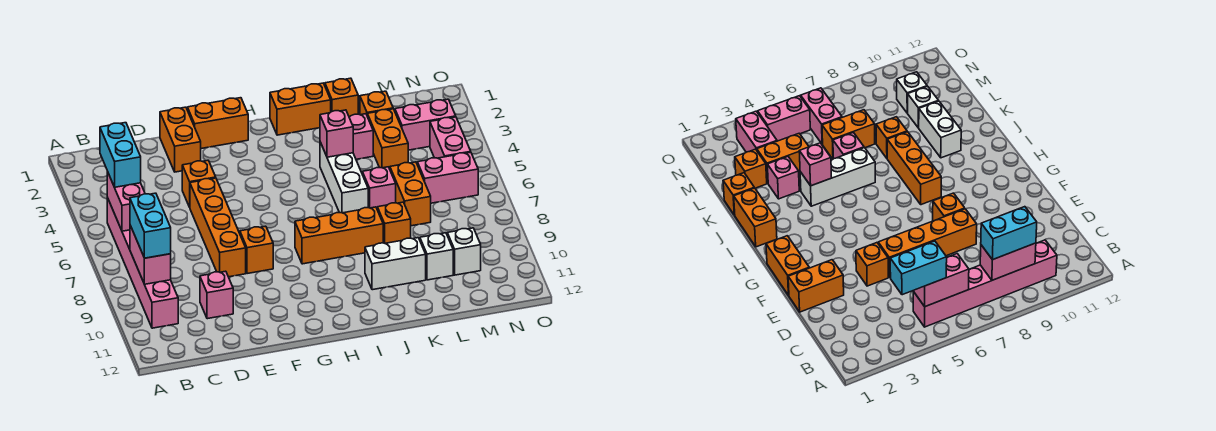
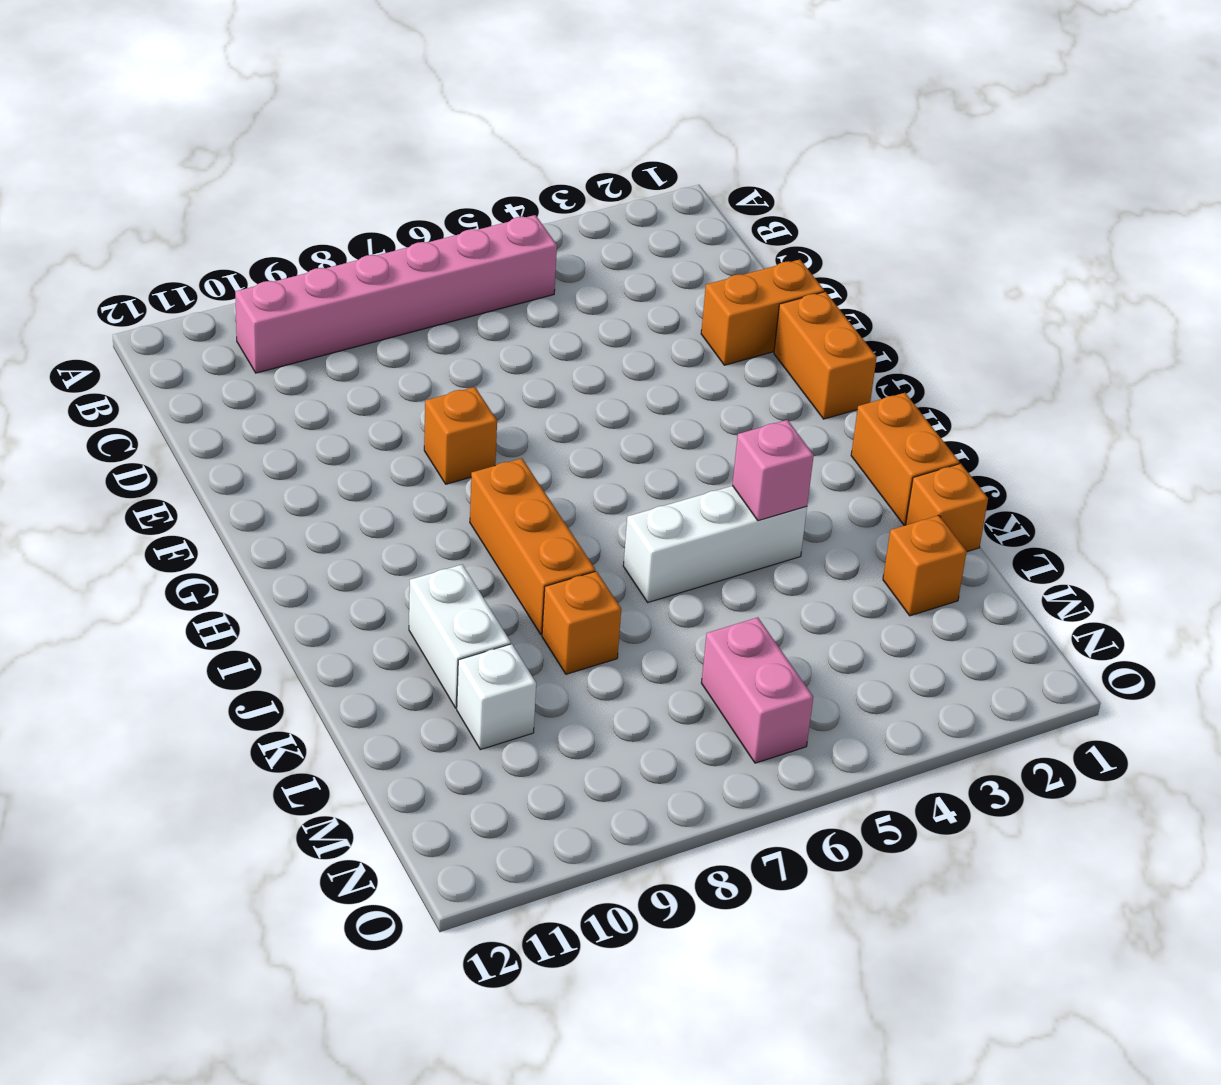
none -> pink 1x1 brick [200,271,233,319]
none -> orange 1x1 brick [182,160,216,207]
none -> orange 1x4 brick [190,178,246,277]

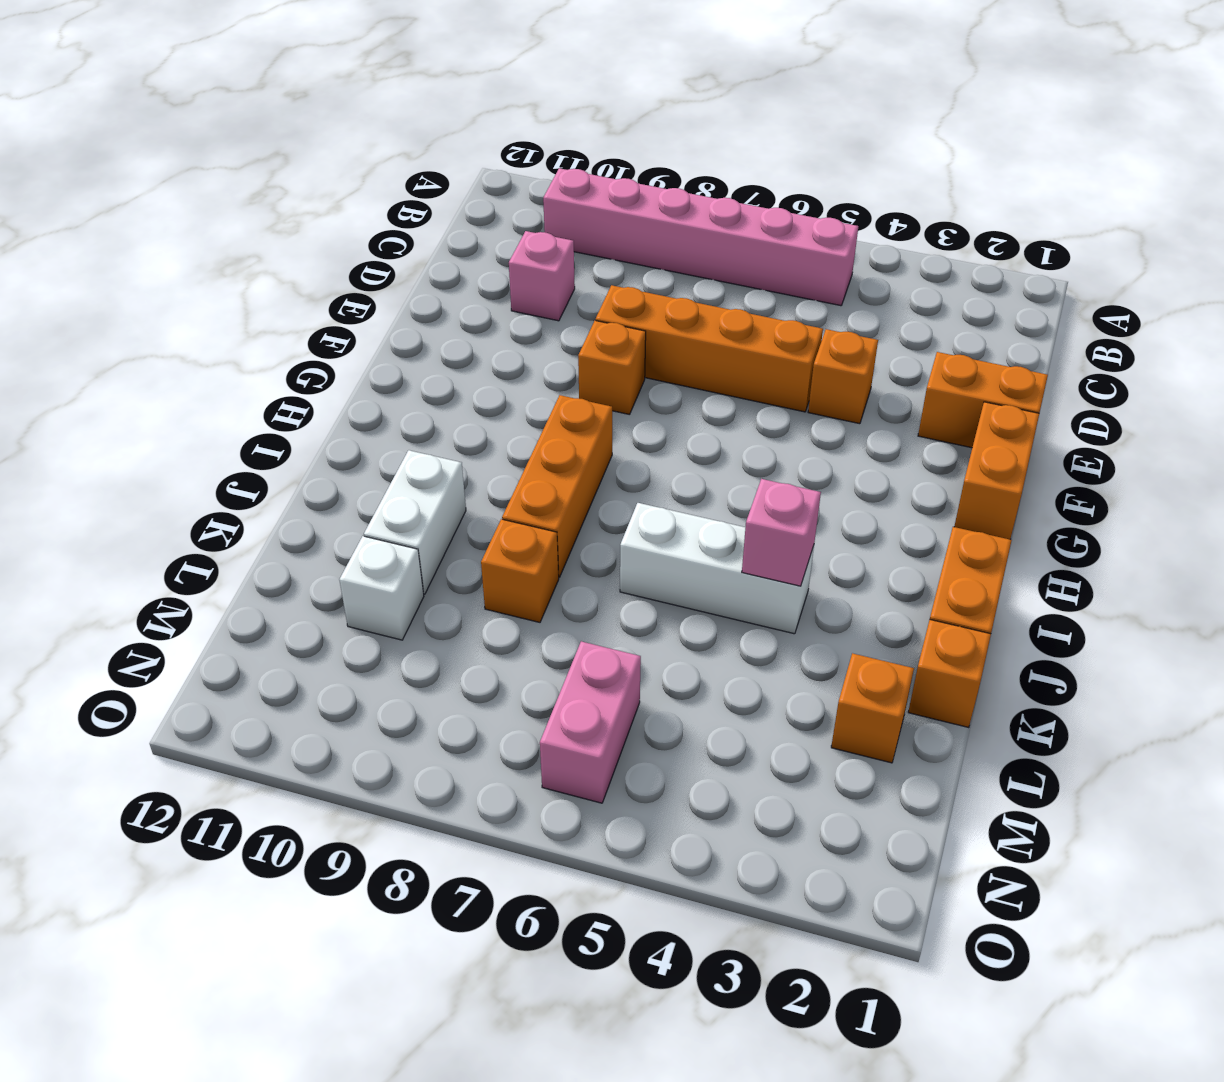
none -> pink 1x1 brick [349,114,373,159]
none -> pink 1x1 brick [362,167,396,208]
none -> orange 1x2 brick [367,109,408,169]

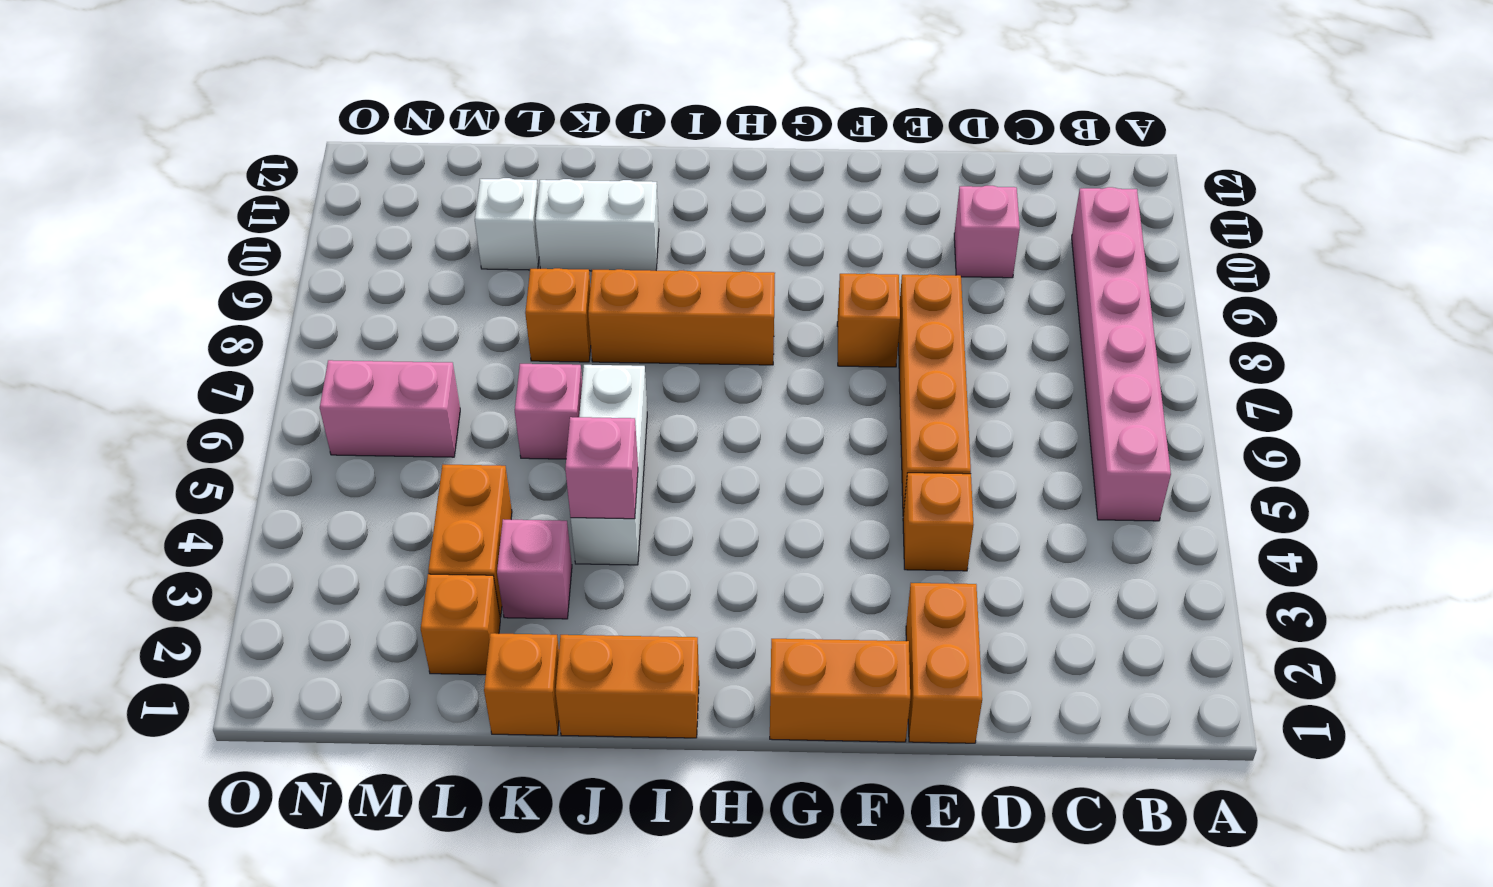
none -> orange 1x2 brick [390,162,431,226]
none -> pink 1x2 brick [395,99,456,150]
none -> white 1x1 brick [447,228,481,275]

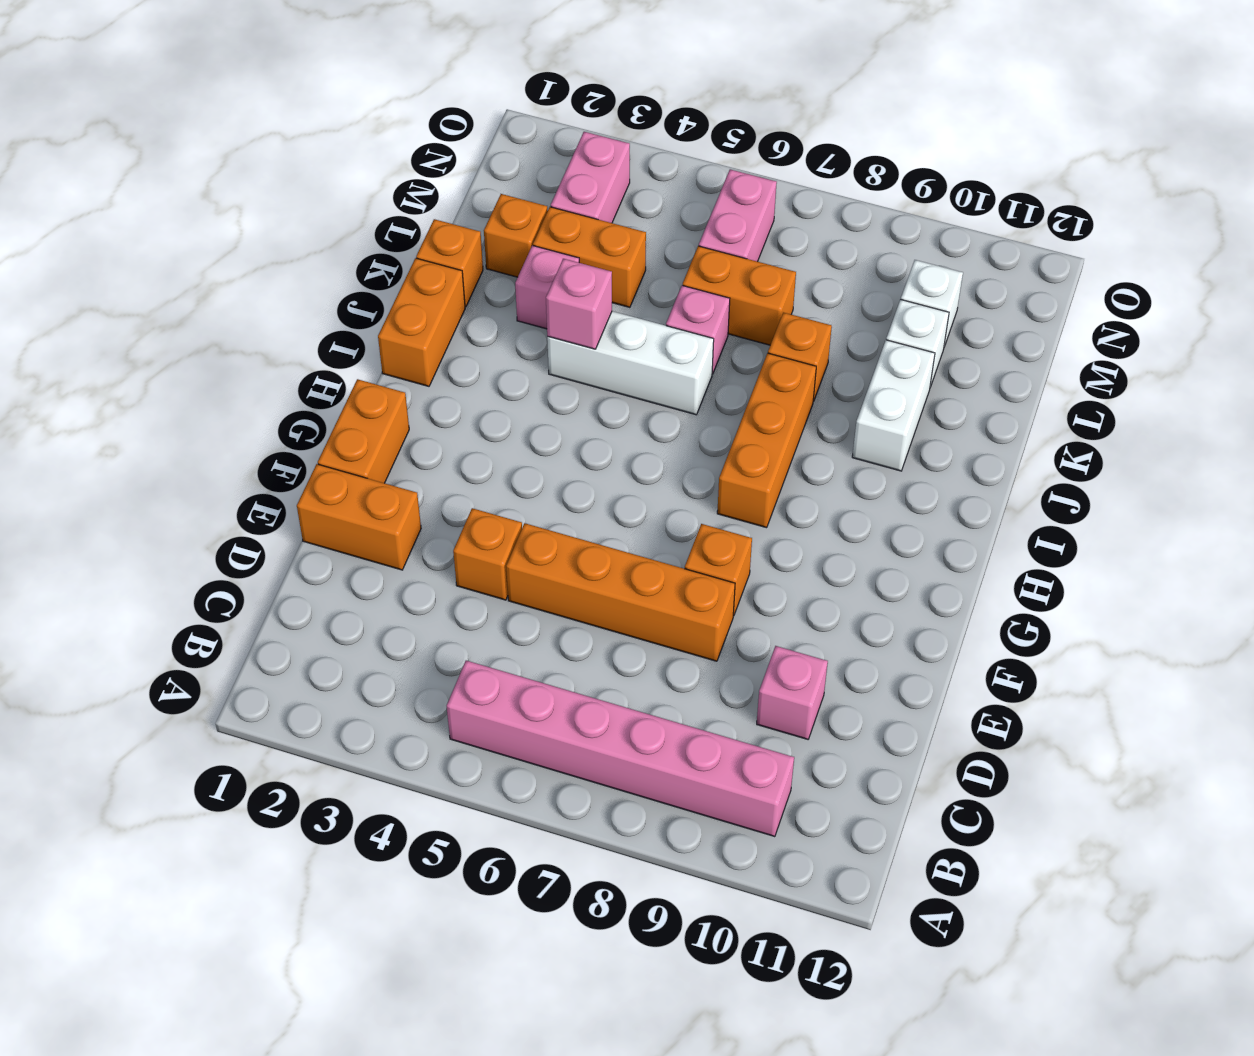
none -> pink 1x2 brick [430,117,471,158]
none -> pink 1x2 brick [107,171,145,231]
none -> pink 1x2 brick [130,225,171,284]

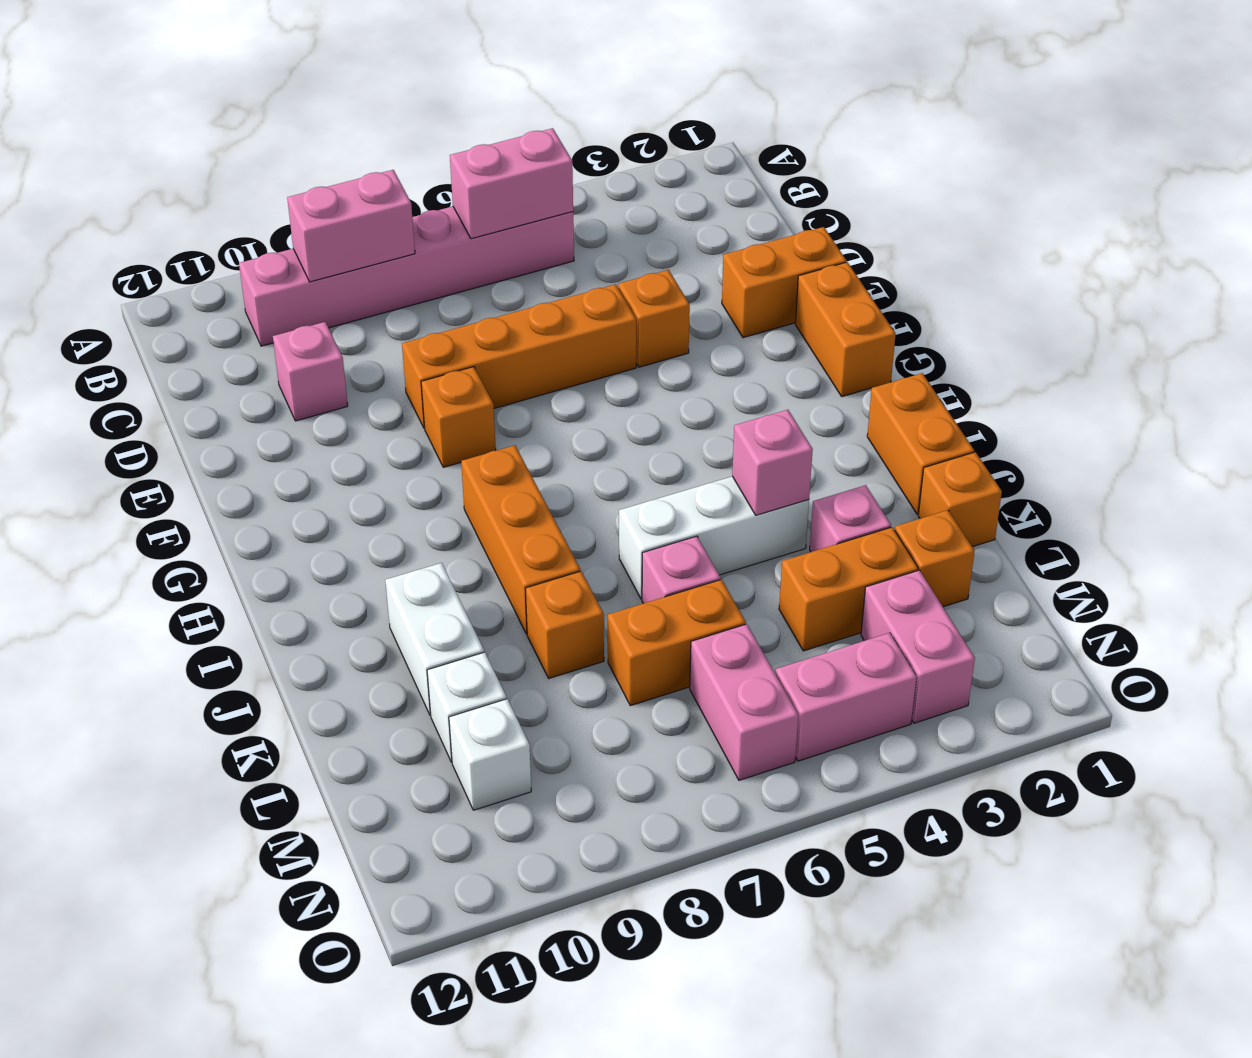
none -> cyan 1x2 brick [100,123,141,187]
none -> cyan 1x2 brick [130,193,171,258]

